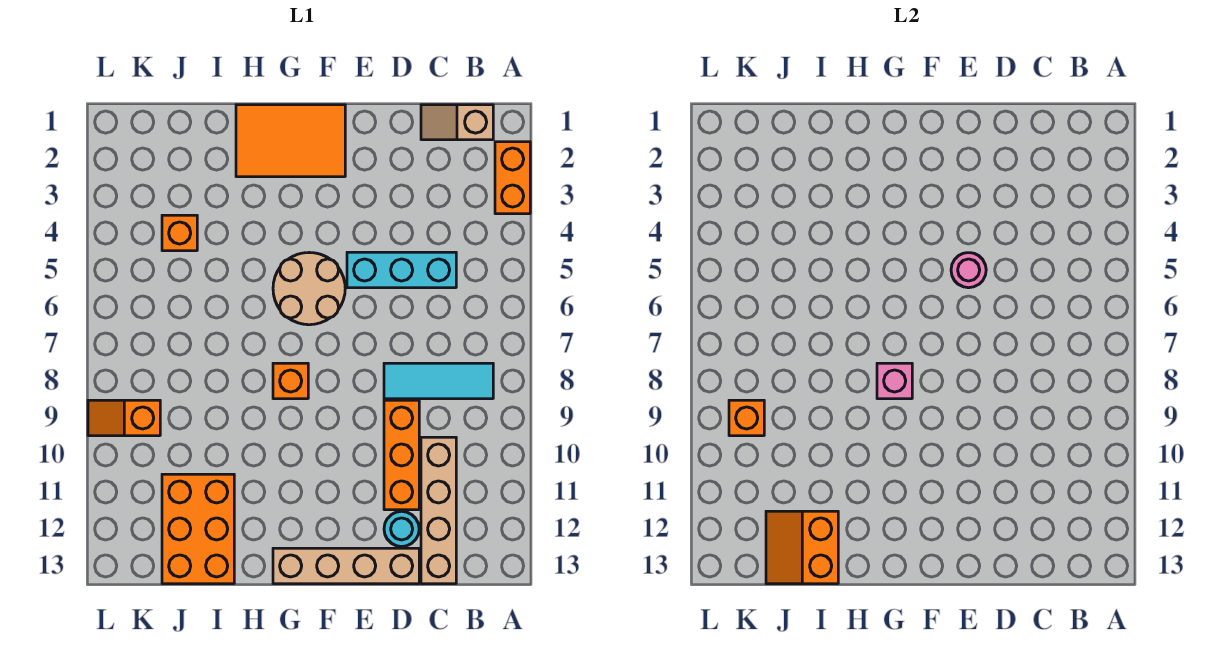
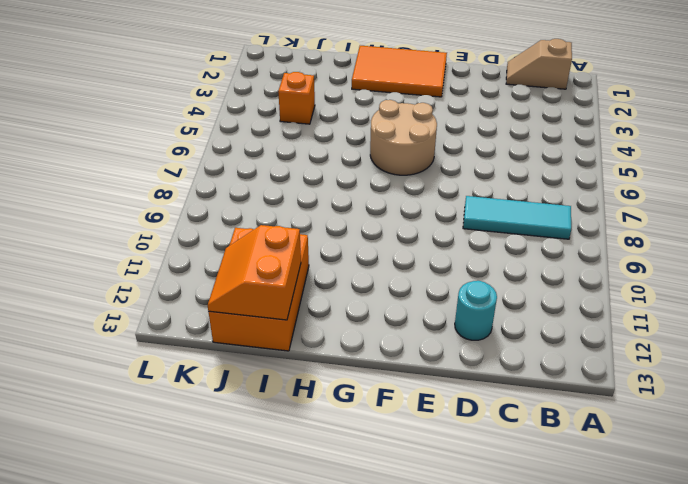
none -> orange 1x2 brick [495,142,530,214]
none -> cyan 1x3 brick [347,252,456,288]
none -> tan 1x4 brick [421,437,456,584]

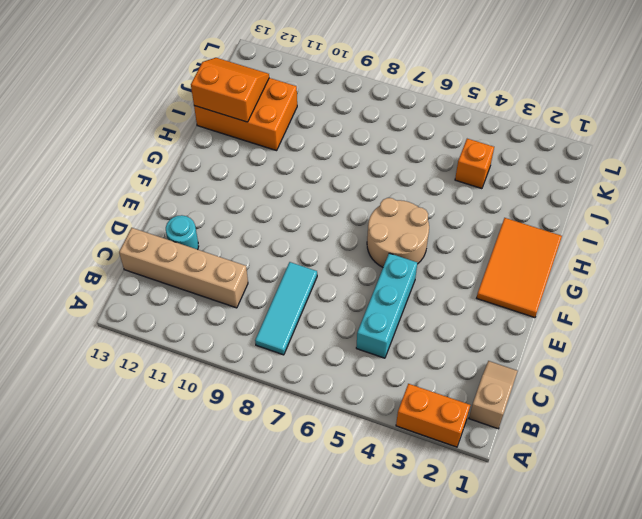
none -> orange 1x3 brick [384,400,419,510]
none -> tan 1x4 brick [273,548,419,584]
none -> orange 1x1 brick [273,363,308,399]

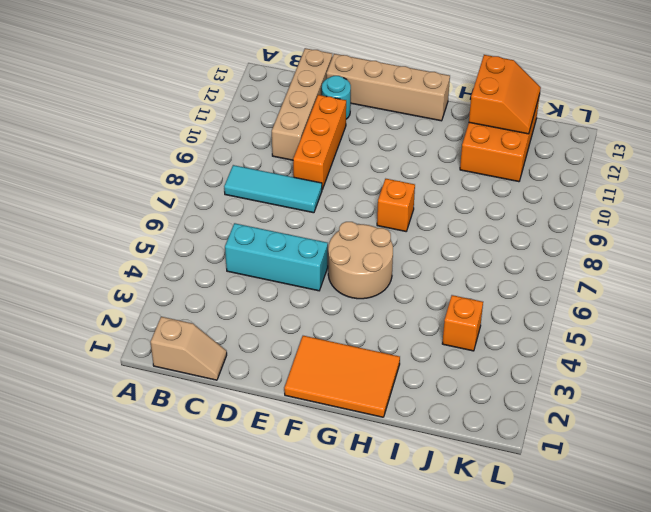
none -> orange 1x2 brick [495,142,530,214]
none -> orange 1x2 slope [88,400,160,436]
none -> pink 1x1 round brick [951,253,986,288]

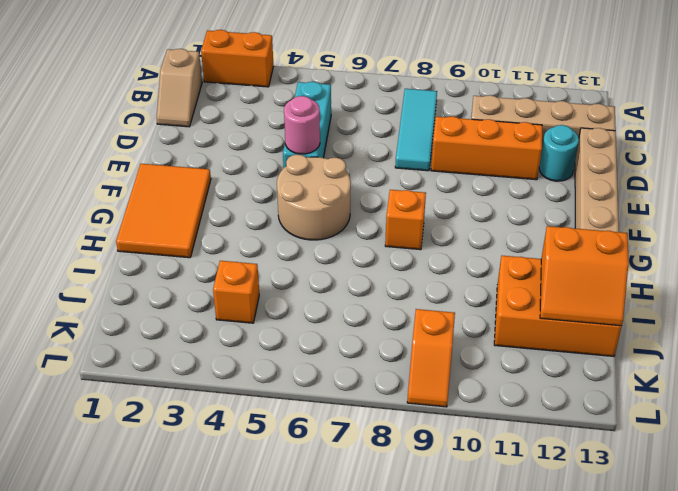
none -> pink 1x1 brick [877,363,912,399]
none -> orange 1x1 brick [729,400,764,436]

